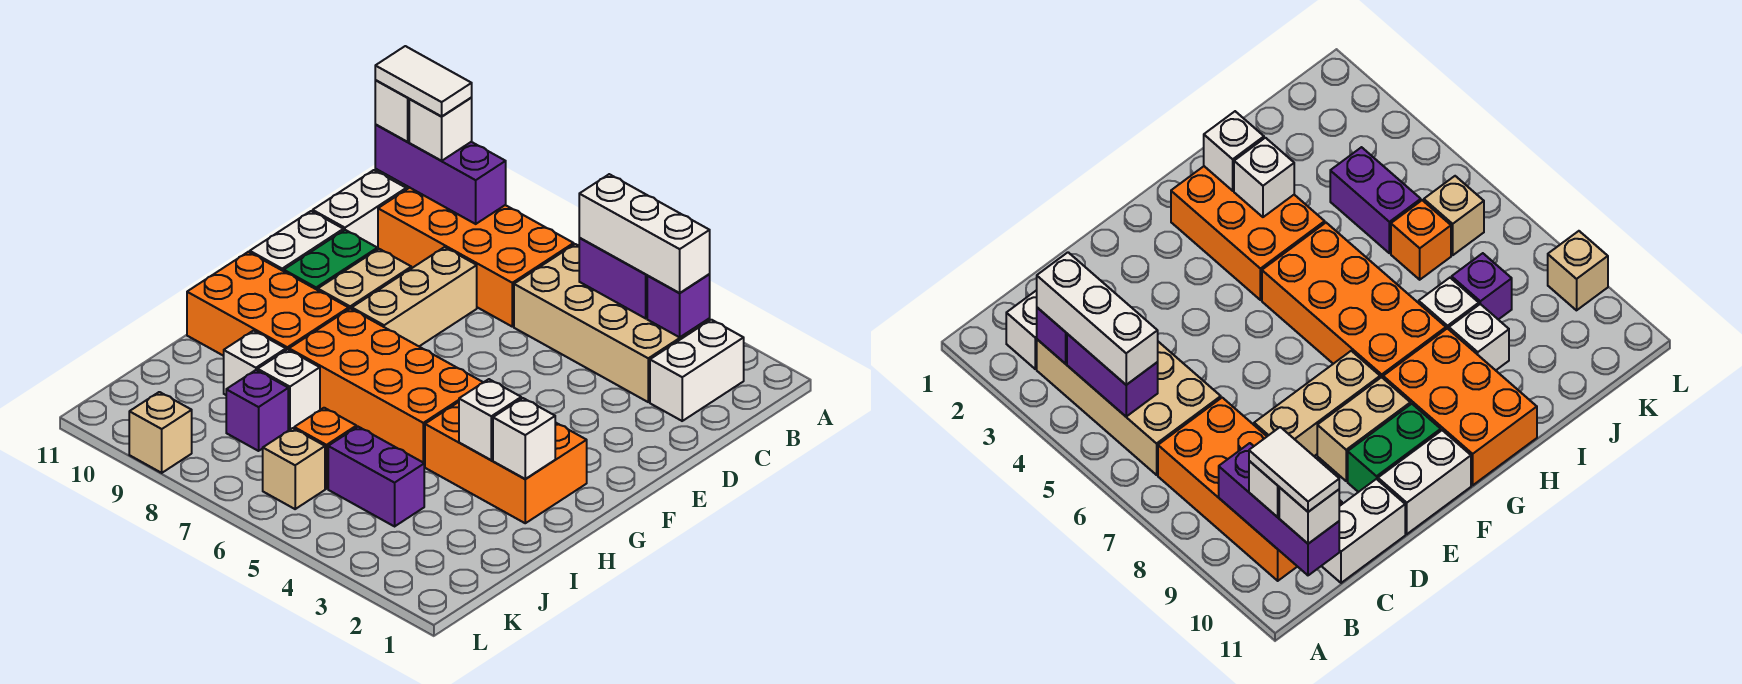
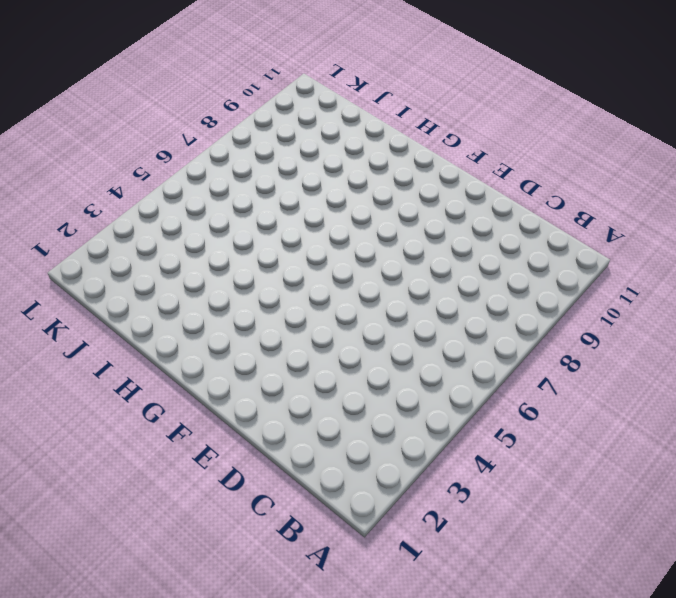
none -> white 1x2 brick [650,320,744,421]
none -> tan 2x4 brick [514,244,710,402]
none -> orange 2x4 brick [378,188,574,327]

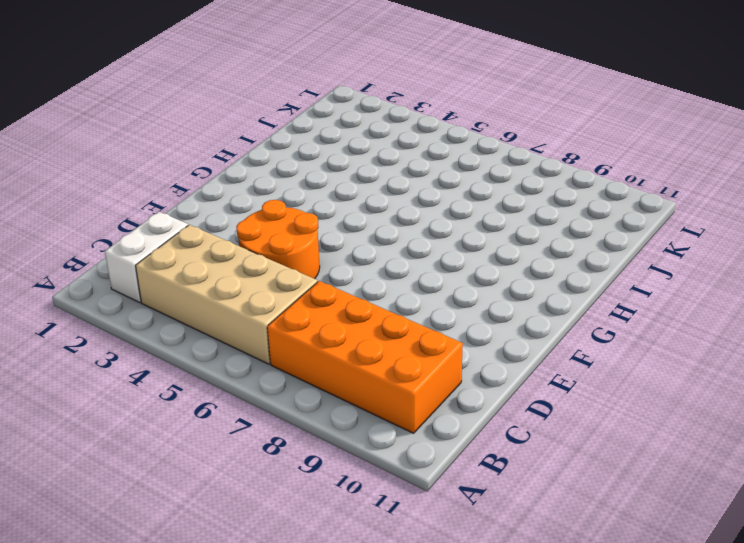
orange 2x2 round brick [236,200,320,279] -> none
none -> white 1x2 brick [313,170,406,250]
none -> tan 1x3 brick [352,247,477,346]
none -> tan 1x2 brick [318,249,411,309]

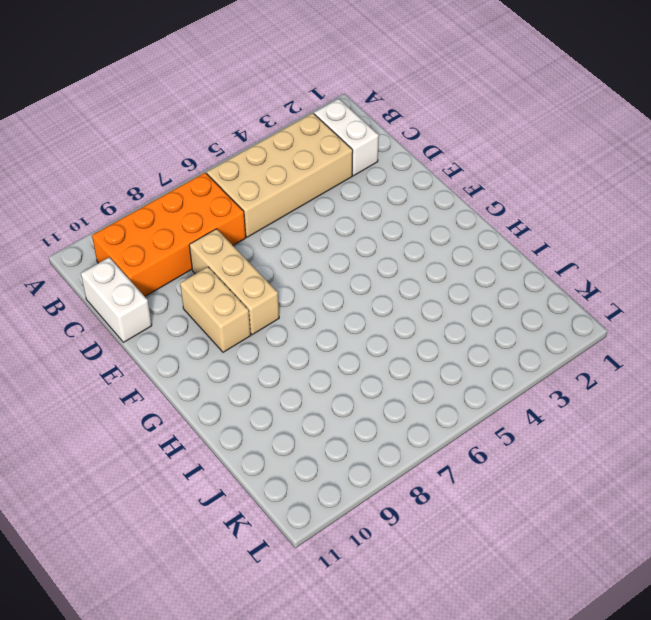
none -> green 1x2 brick [284,230,377,290]
none -> white 1x2 brick [250,211,343,271]
none -> orange 2x3 brick [425,402,587,523]

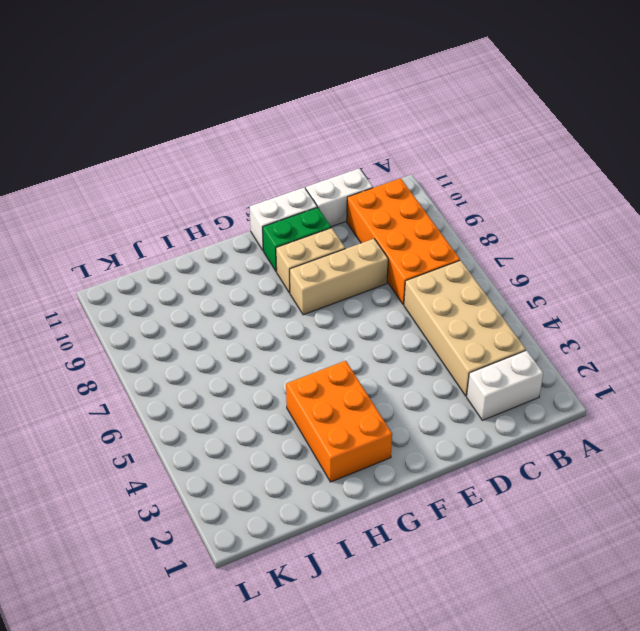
none -> orange 2x4 brick [289,309,483,466]
none -> orange 2x3 brick [187,252,349,356]
none -> white 1x1 brick [258,349,320,430]

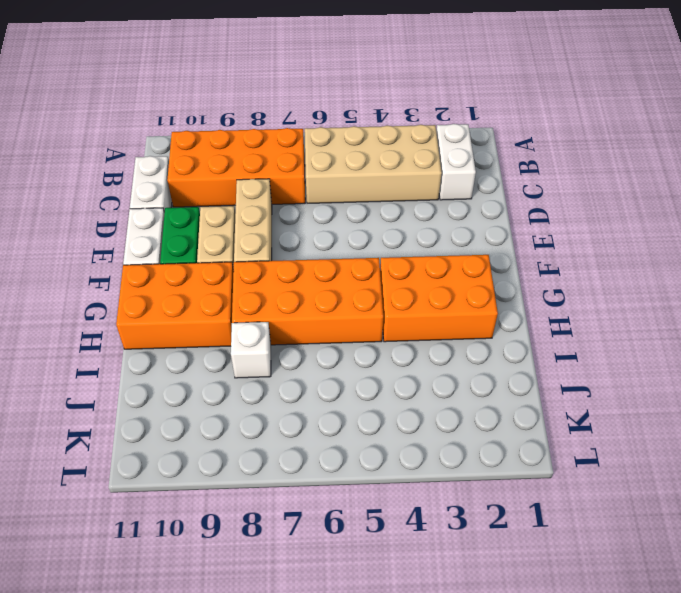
none -> white 1x1 brick [224,331,286,395]
none -> purple 1x2 brick [328,427,424,526]
none -> orange 1x1 brick [294,408,356,489]

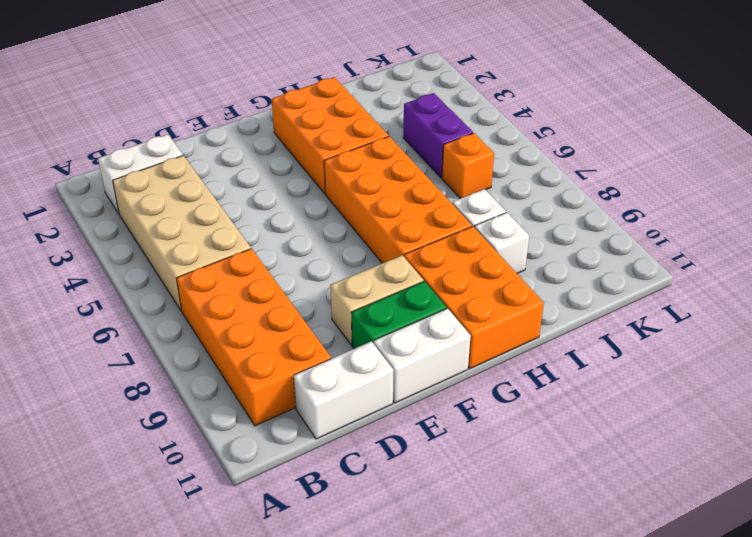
none -> tan 1x3 brick [352,247,477,346]
none -> purple 1x1 brick [226,370,288,451]
none -> tan 1x1 brick [263,428,325,509]

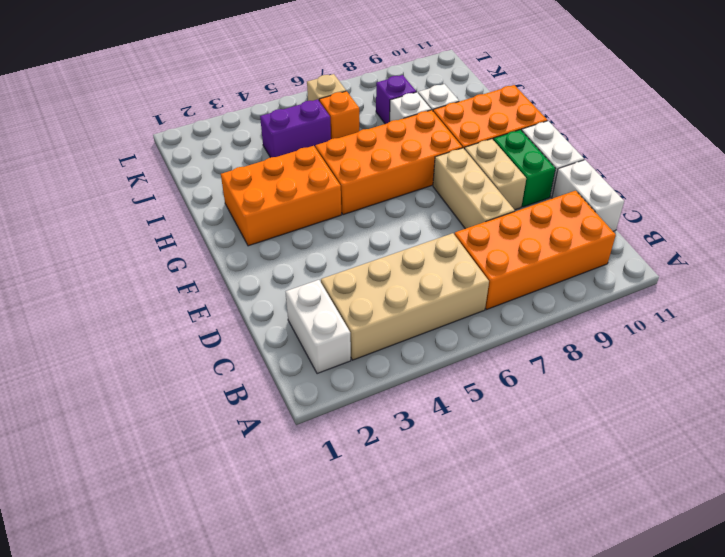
none -> tan 1x1 brick [129,392,192,473]
none -> purple 1x1 brick [647,274,710,337]
none -> purple 1x2 brick [579,238,648,318]

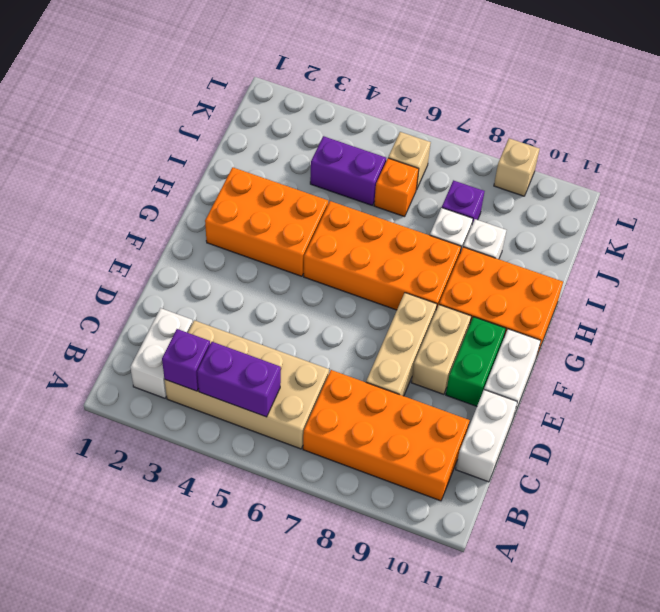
none -> purple 1x3 brick [375,125,506,224]
none -> white 1x1 brick [493,398,555,479]
none -> white 1x1 brick [459,379,521,460]

